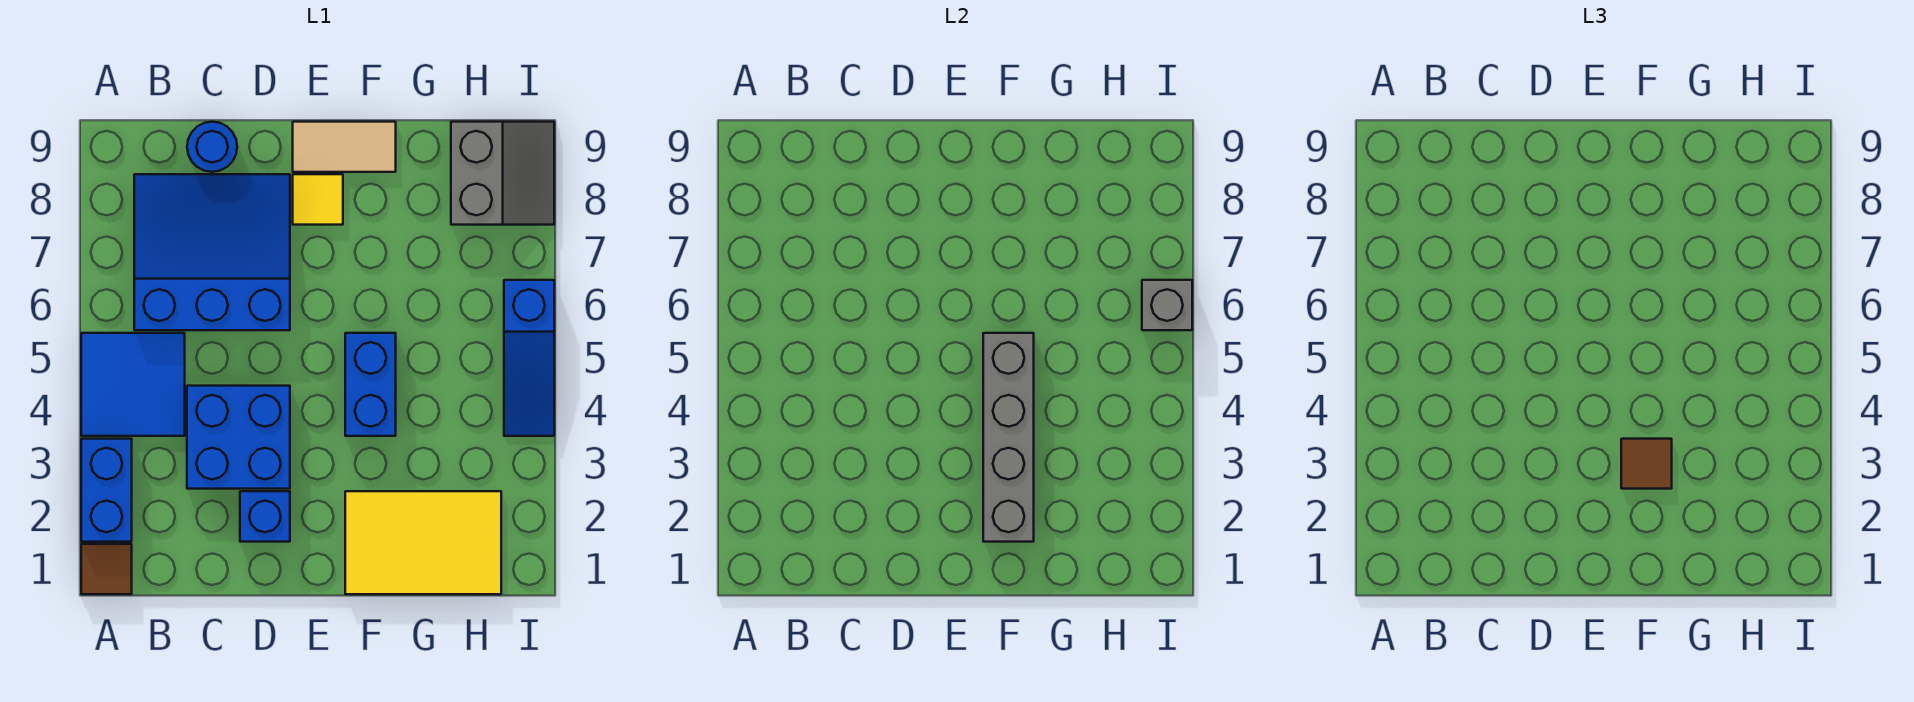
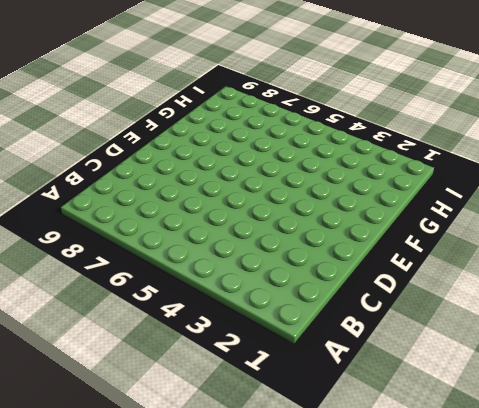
none -> brown 1x1 tile [81,544,132,594]
none -> blue 1x2 brick [81,439,132,542]
none -> blue 2x2 tile [81,333,185,436]

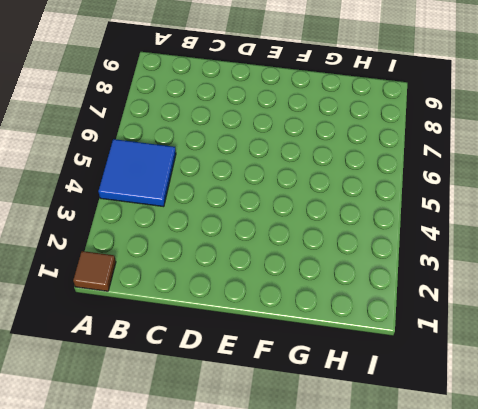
none -> blue 1x2 brick [81,439,132,542]
none -> blue 3x3 slope [134,174,290,330]
none -> blue 2x2 brick [187,386,290,489]

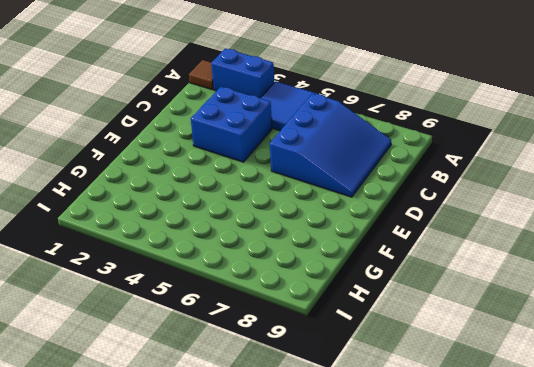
none -> blue 1x1 round brick [187,122,237,172]
none -> blue 1x1 brick [240,491,290,542]
none -> yellow 1x1 tile [293,174,343,225]

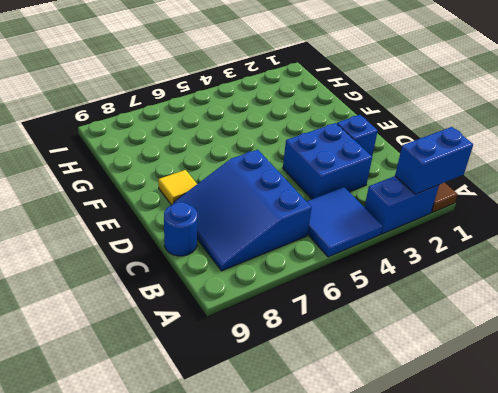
blue 1x2 brick [395,127,473,194] -> blue 1x2 brick moved to [345,333,396,436]
none -> tan 1x2 tile [293,122,396,172]
none -> yellow 2x3 tile [345,491,501,594]
none -> grey 2x2 slope [451,122,554,225]

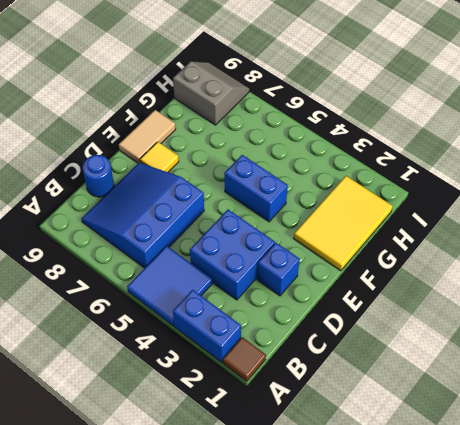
none -> blue 1x3 slope [504,280,554,436]
none -> grey 1x4 brick [983,333,1034,542]
none -> grey 1x1 brick [1142,280,1192,330]

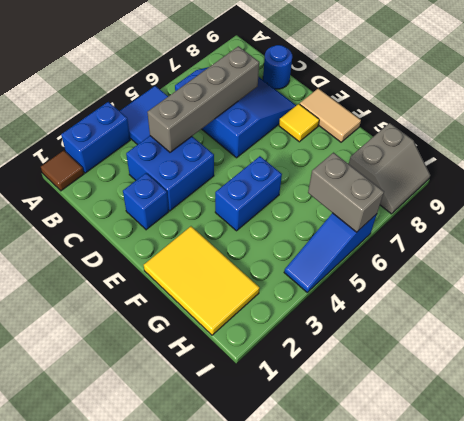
grey 1x4 brick [147,46,259,152] -> grey 1x4 brick moved to [983,333,1034,542]
grey 1x2 brick [308,153,384,232] -> grey 1x1 brick [1142,280,1192,330]
none -> brown 1x1 tile [1621,439,1672,489]

